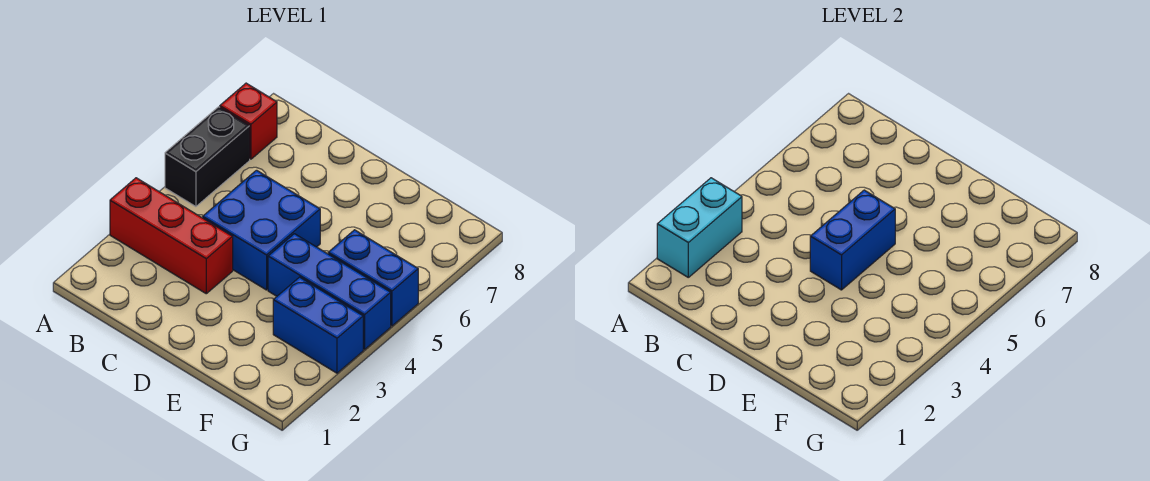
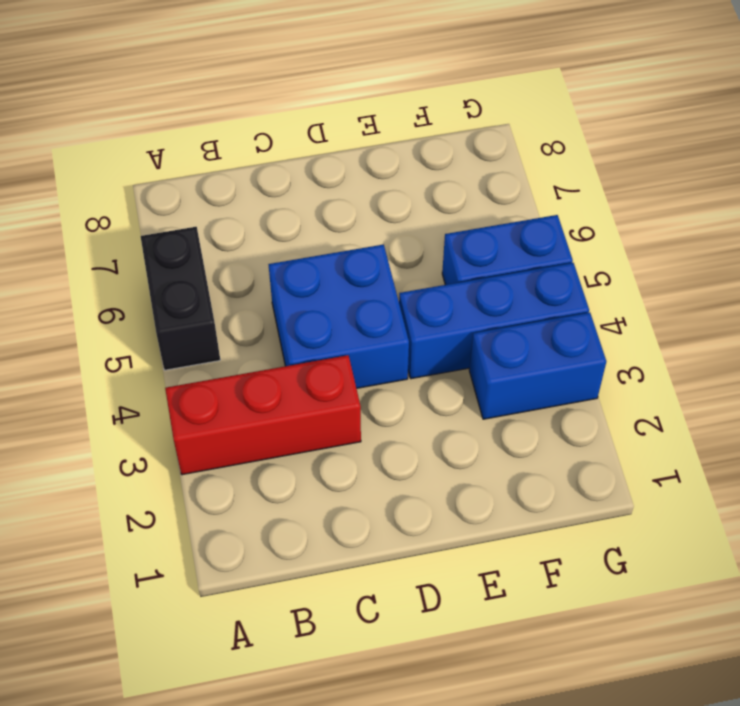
none -> red 1x1 brick [220,83,277,159]
none -> cyan 1x2 brick [657,178,742,277]

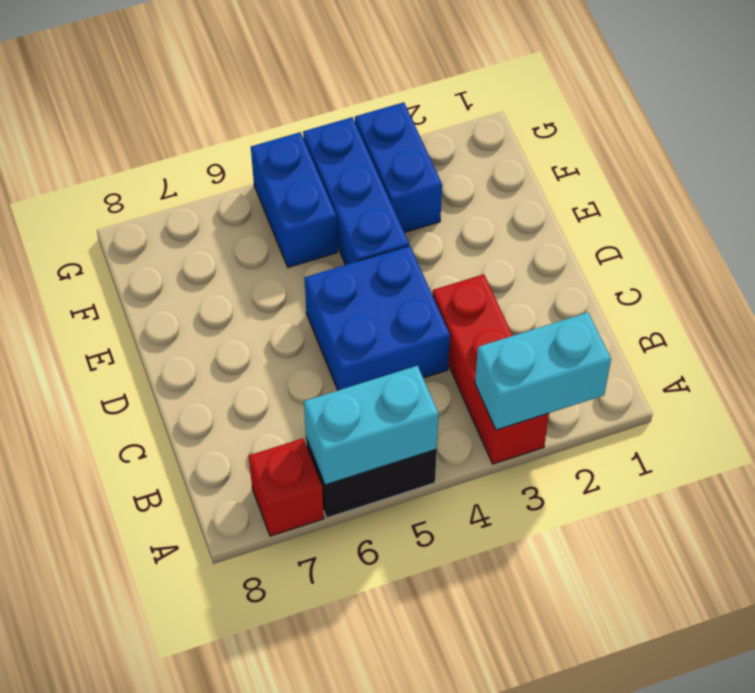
cyan 1x2 brick [304,366,439,485] -> none
none -> blue 1x2 brick [810,190,895,290]

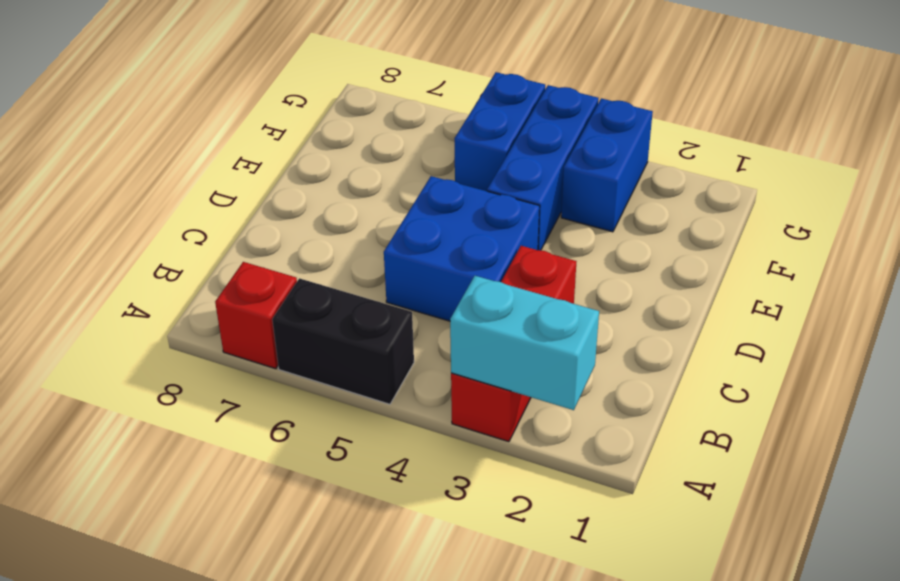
none -> blue 1x2 brick [810,190,895,290]

